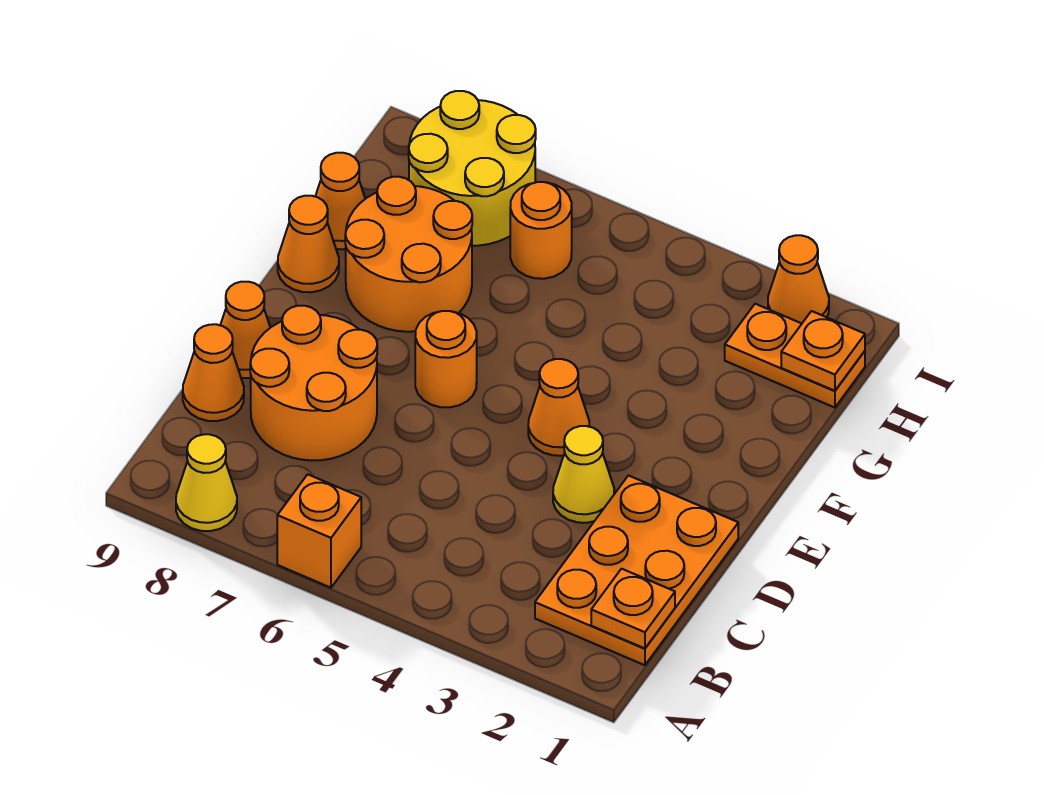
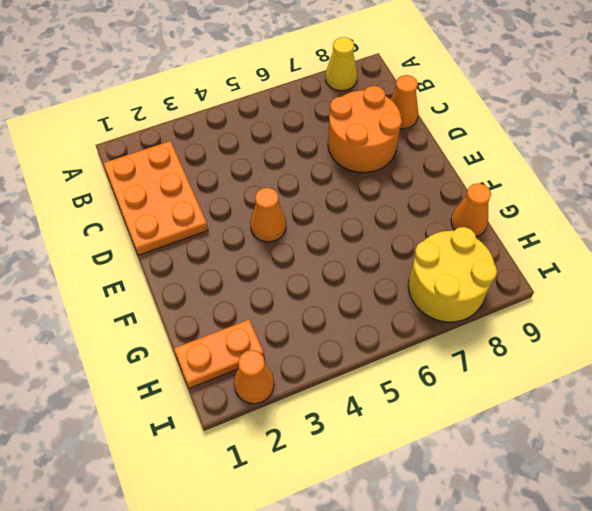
none -> orange 1x1 brick [277,474,361,588]
none -> yellow 1x1 cone [553,426,614,523]
none -> orange 1x1 cone [220,282,270,378]

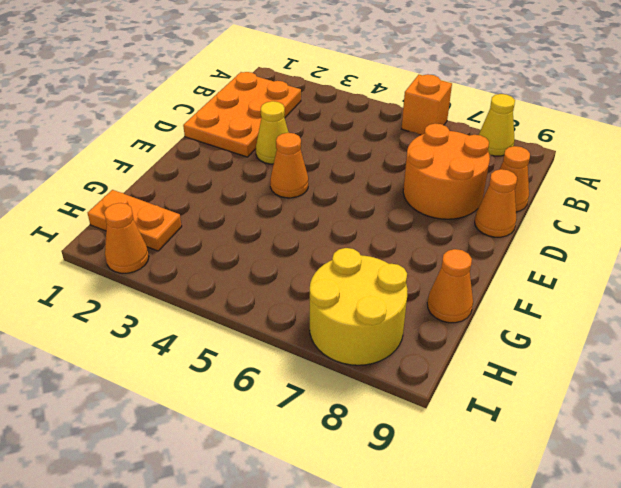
none -> orange 1x1 round brick [415,311,477,407]
none -> orange 2x2 round brick [345,177,472,332]
none -> orange 1x1 cone [278,196,339,292]

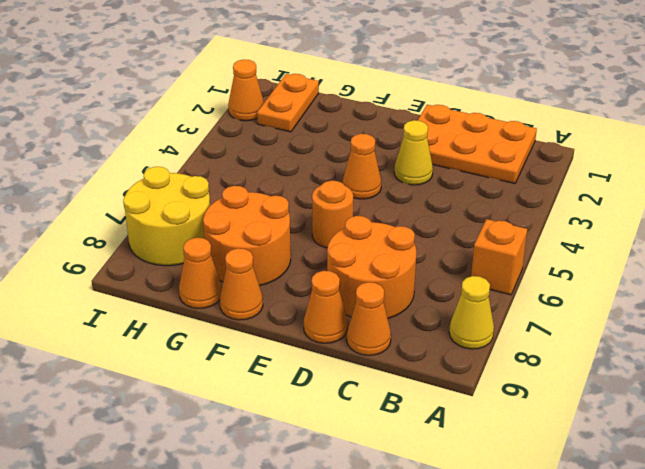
none -> orange 1x1 round brick [510,182,572,279]
none -> orange 1x1 plate [591,569,675,648]
none -> orange 1x1 plate [781,311,865,391]

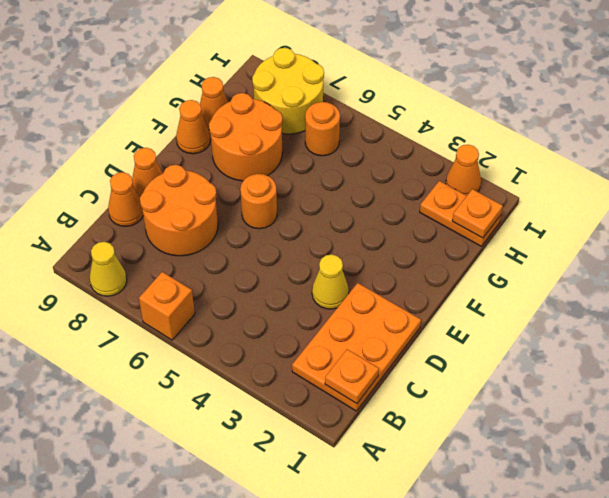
none -> orange 1x1 cone [528,359,589,456]

